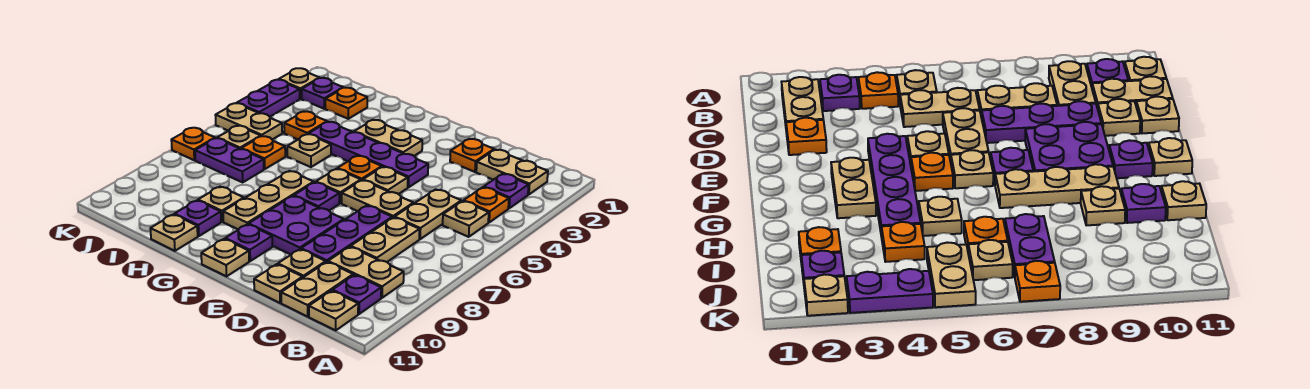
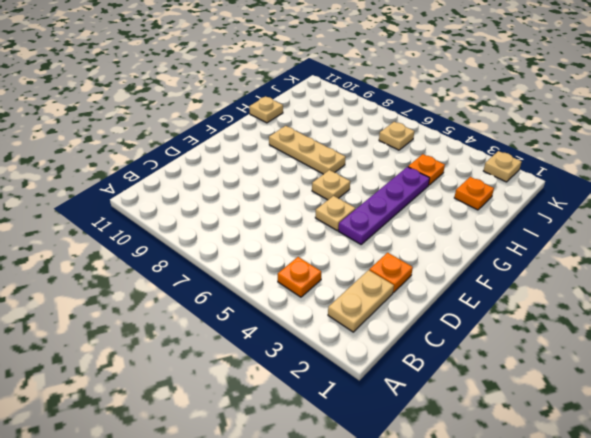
none -> purple 1x1 plate [484,174,529,208]
none -> tan 1x1 plate [443,201,489,237]
none -> tan 1x2 plate [328,247,404,298]
none -> purple 1x1 plate [333,275,381,314]

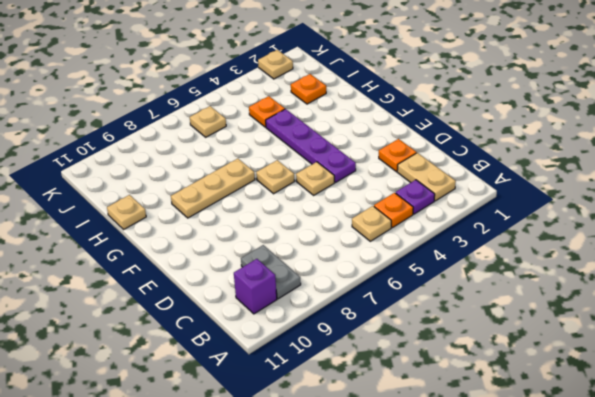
grey 1x2 plate [241,245,301,299] -> tan 1x2 plate [328,247,404,298]
purple 1x1 brick [234,259,277,314] -> purple 1x1 plate [333,275,381,314]
none -> tan 1x1 plate [309,291,358,330]
none -> tan 1x2 plate [395,189,461,239]
none -> tan 1x2 plate [351,217,420,262]
none -> tan 1x2 plate [281,262,353,317]

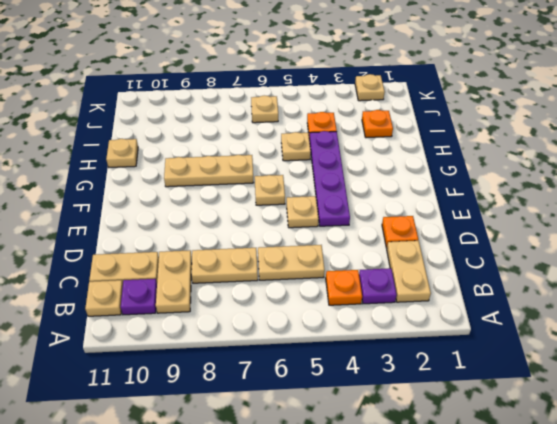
none -> tan 1x1 plate [443,201,489,237]
none -> tan 1x2 plate [342,180,414,218]
none -> purple 1x3 plate [301,206,392,262]
none -> tan 1x1 plate [278,249,326,277]

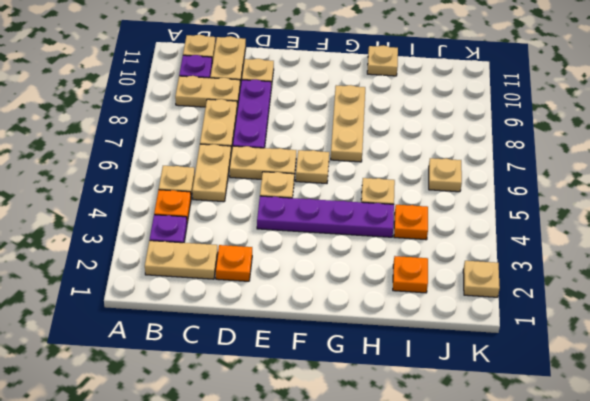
none -> tan 1x1 plate [254,264,303,303]
none -> purple 2x2 plate [249,196,344,255]
none -> tan 1x2 plate [354,120,422,156]
none -> orange 1x1 plate [337,156,382,180]

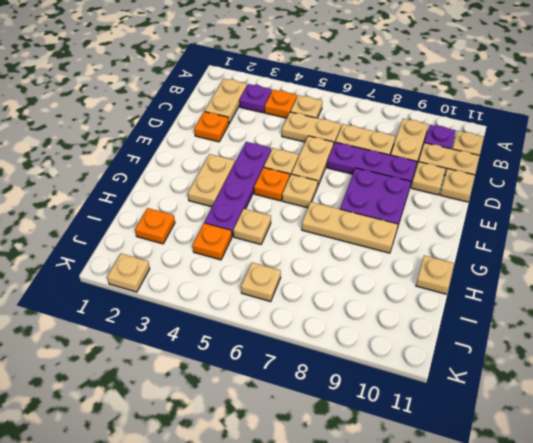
none -> purple 1x1 plate [294,182,339,211]
none -> purple 1x1 plate [225,224,272,261]
none -> tan 1x1 plate [201,239,249,276]
none -> tan 1x1 plate [198,187,244,222]

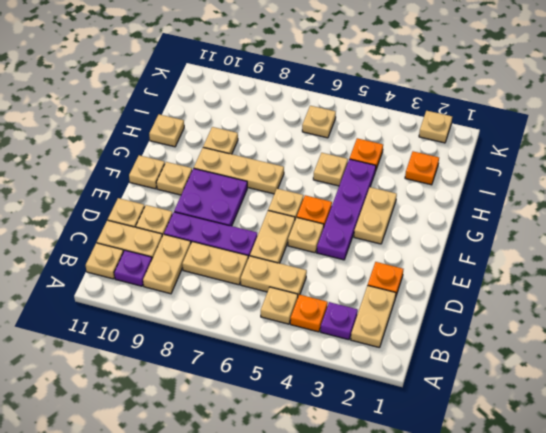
tan 1x1 plate [156,162,192,195] -> purple 1x1 plate [225,224,272,261]
none -> purple 1x1 plate [294,182,339,211]
none -> purple 1x1 plate [175,200,221,236]
none -> orange 1x1 plate [241,136,285,169]
none -> purple 1x2 plate [195,138,264,182]

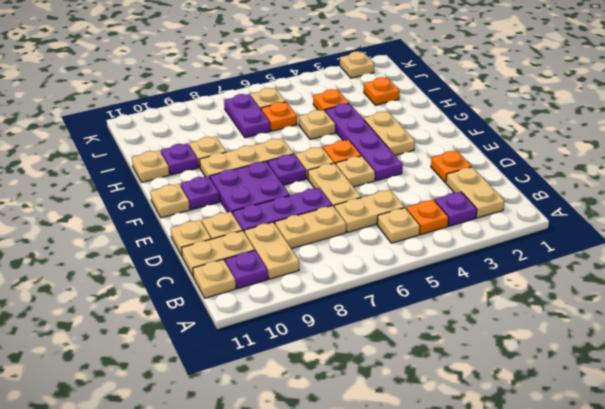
none -> purple 1x1 plate [302,78,343,109]
none -> tan 1x2 plate [216,103,282,139]
none -> purple 1x2 plate [237,79,300,116]
none -> orange 1x1 plate [171,128,215,160]

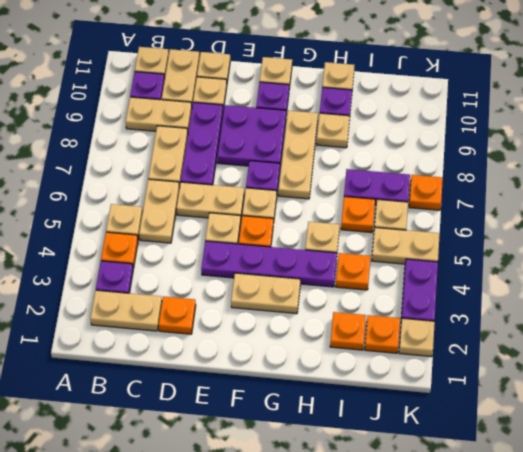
orange 1x1 plate [365,315,400,353] -> purple 1x1 plate [302,78,343,109]

